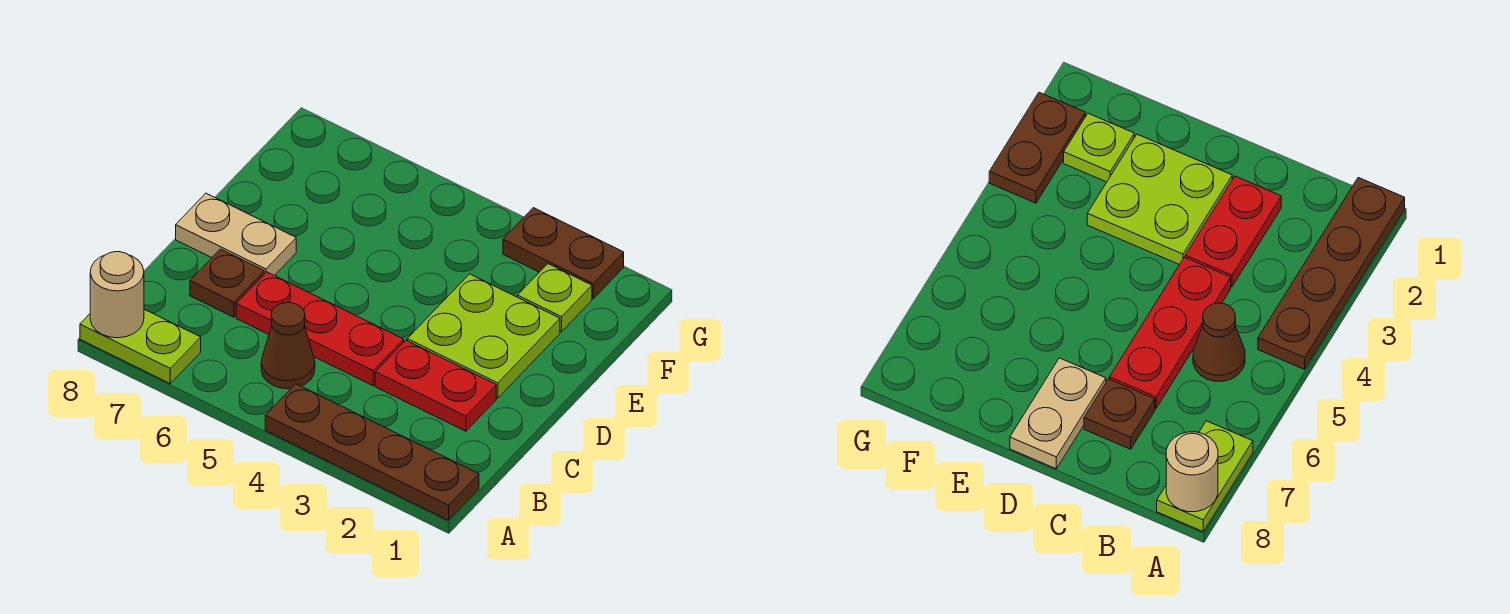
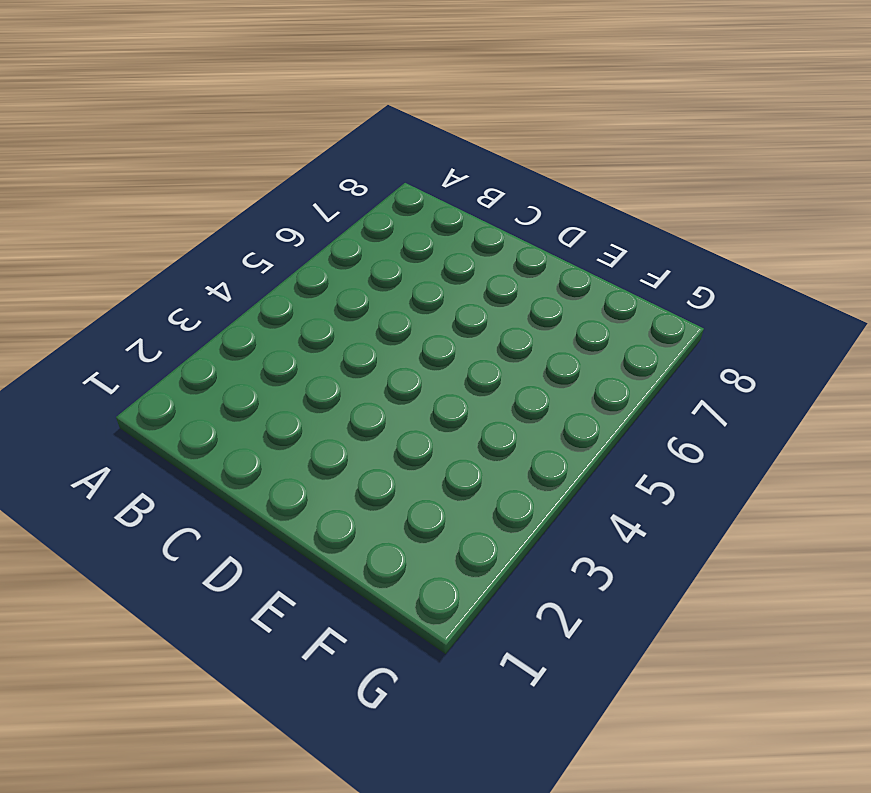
none -> brown 1x4 plate [265,384,479,520]
none -> lime 1x2 plate [80,309,201,383]

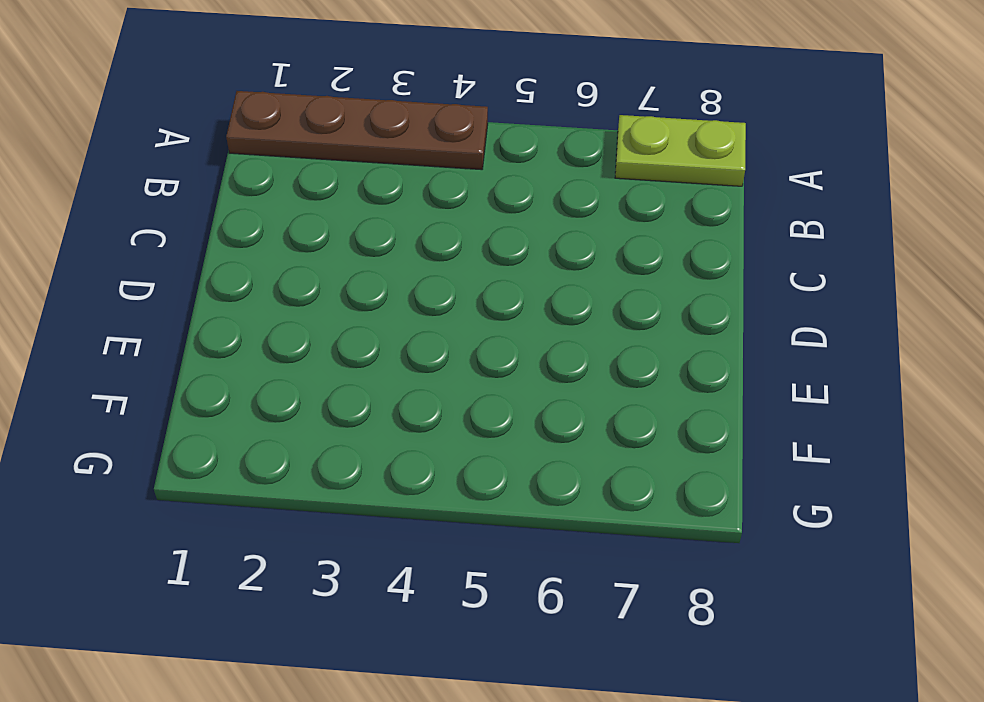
none -> brown 1x1 cone [261,303,315,389]
none -> red 1x2 plate [375,340,496,431]

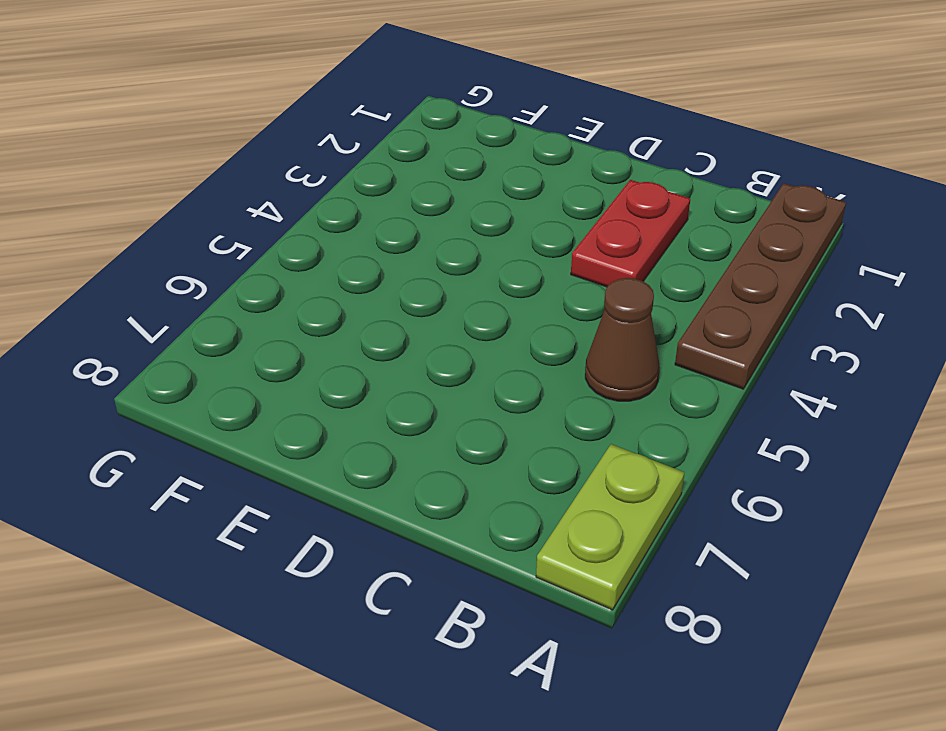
none -> red 1x3 plate [236,272,404,386]
none -> brown 1x1 plate [190,249,264,317]

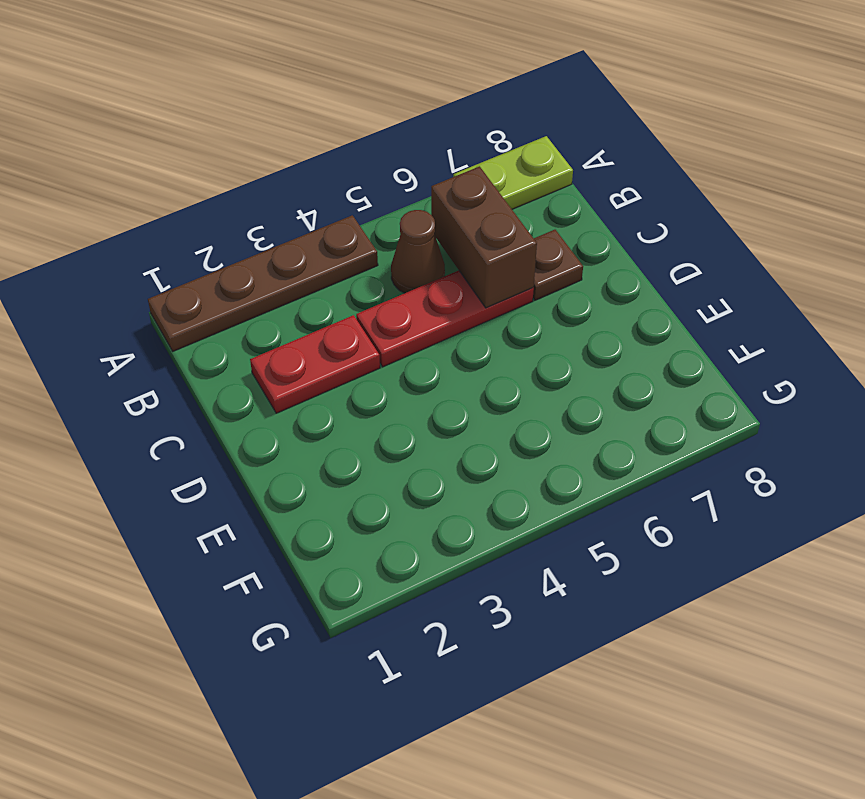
brown 1x2 brick [431,166,537,308] -> none
none -> lime 2x2 plate [407,274,560,398]
none -> tan 1x2 plate [176,193,296,276]

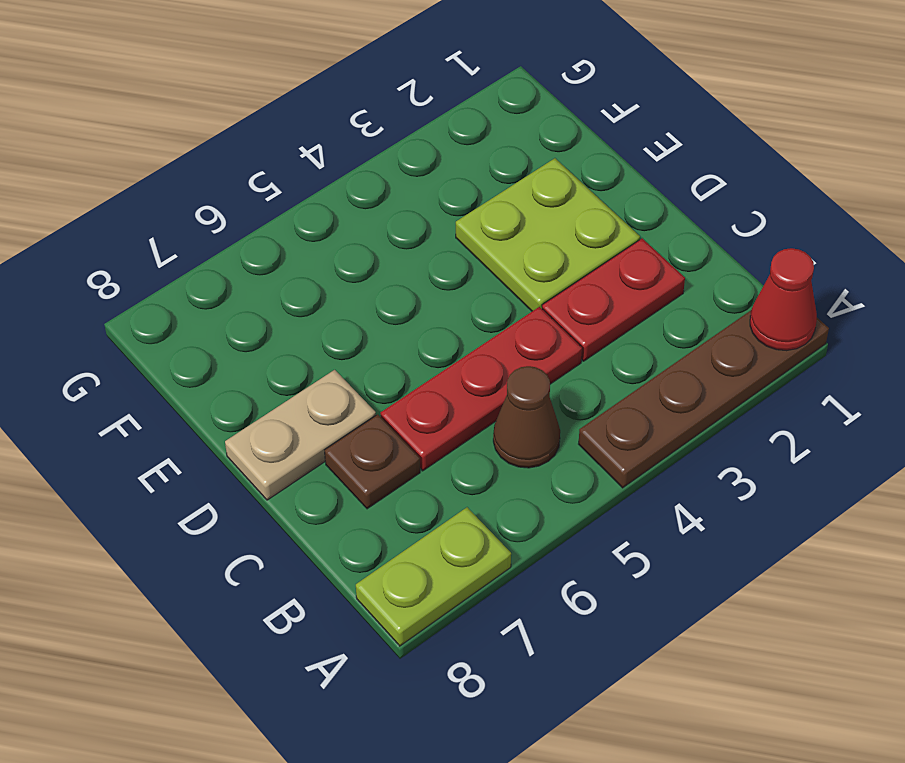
red 1x1 cone [750,248,817,351] -> none
none -> lime 1x1 plate [517,264,592,332]
none -> brown 1x2 plate [503,208,624,299]

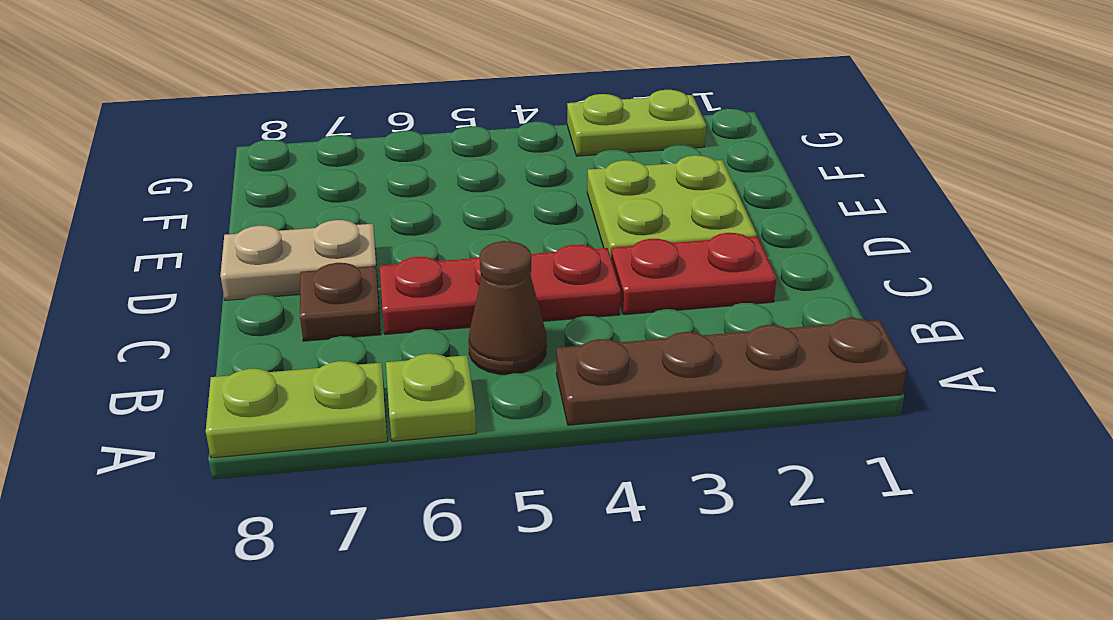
lime 1x1 plate [386,354,476,441] -> lime 1x1 plate moved to [517,264,592,332]
lime 1x2 plate [567,90,706,156] -> brown 1x2 plate [503,208,624,299]
none -> tan 1x1 round brick [90,252,144,338]

